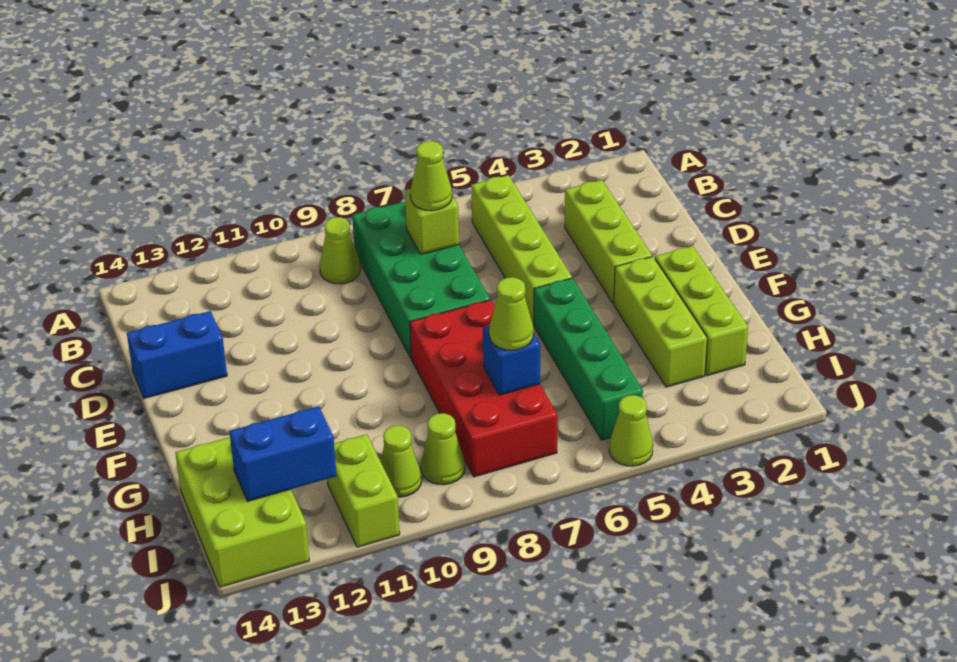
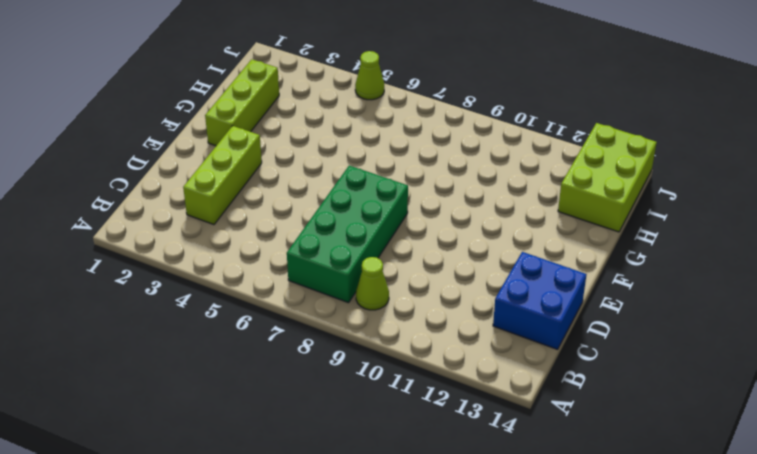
blue 2x2 brick [493,252,587,349] -> blue 1x2 brick [127,311,227,398]
none -> lime 1x4 brick [471,175,572,325]
none -> lime 1x3 brick [614,256,707,387]
none -> green 1x4 brick [534,278,643,440]

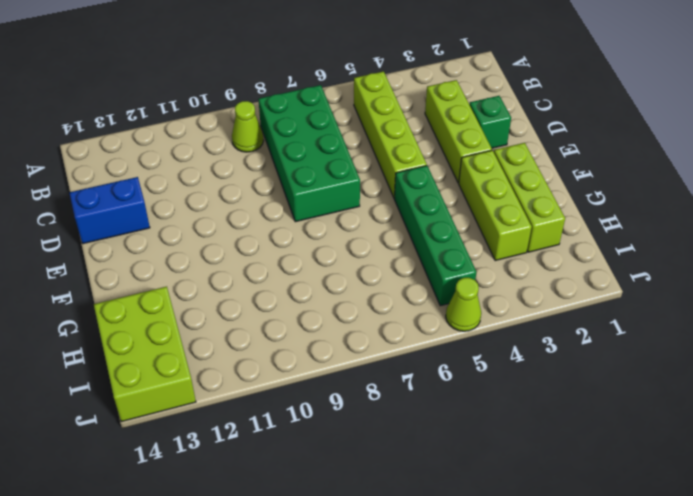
green 1x1 brick [469,96,511,148] -> none
none -> red 2x4 brick [410,300,558,477]
none -> lime 1x1 cone [421,413,465,485]
none -> lime 1x1 cone [380,426,422,497]

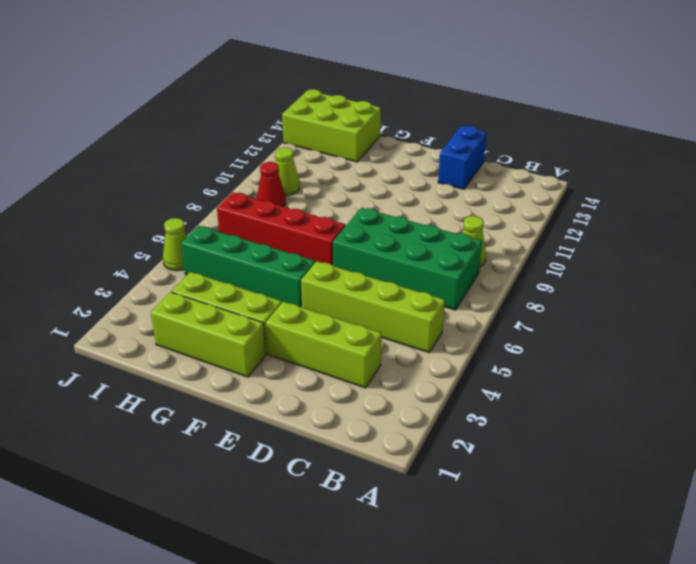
red 1x4 brick [217,193,346,265] -> red 2x4 brick [410,300,558,477]
red 1x1 cone [257,162,286,207] -> lime 1x1 cone [421,413,465,485]
none -> lime 1x2 brick [327,434,400,547]
none -> lime 1x1 brick [405,189,459,254]
none -> blue 1x1 brick [483,326,540,395]

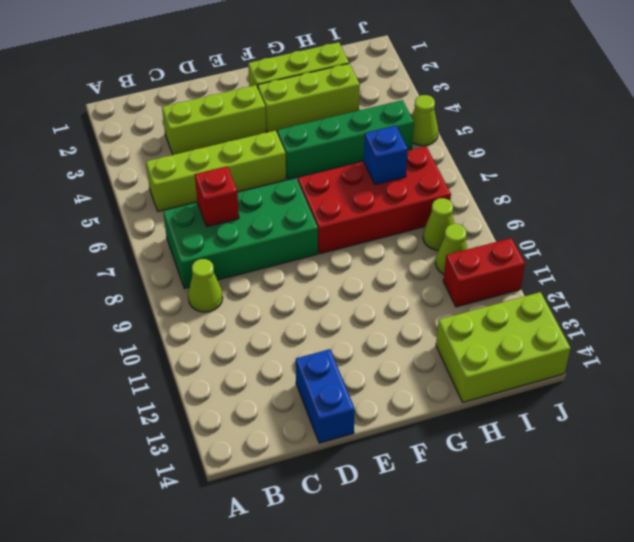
red 1x1 brick [195,166,239,226] -> lime 1x1 brick [405,189,459,254]
red 1x2 brick [443,238,525,307] -> lime 1x2 brick [327,434,400,547]
none -> blue 1x2 brick [229,406,337,501]
none -> lime 1x1 cone [410,141,452,211]
none -> lime 1x1 cone [489,277,534,350]

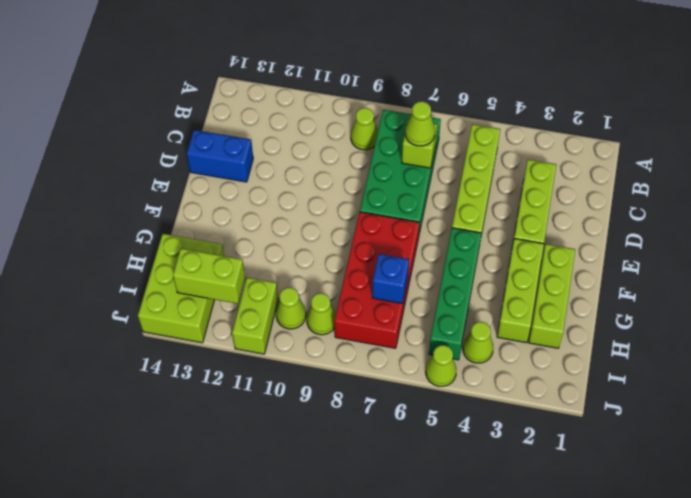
lime 1x1 cone [463,322,493,363] -> lime 1x1 cone moved to [489,277,534,350]
lime 1x2 brick [173,248,245,304] -> blue 1x2 brick [229,406,337,501]

